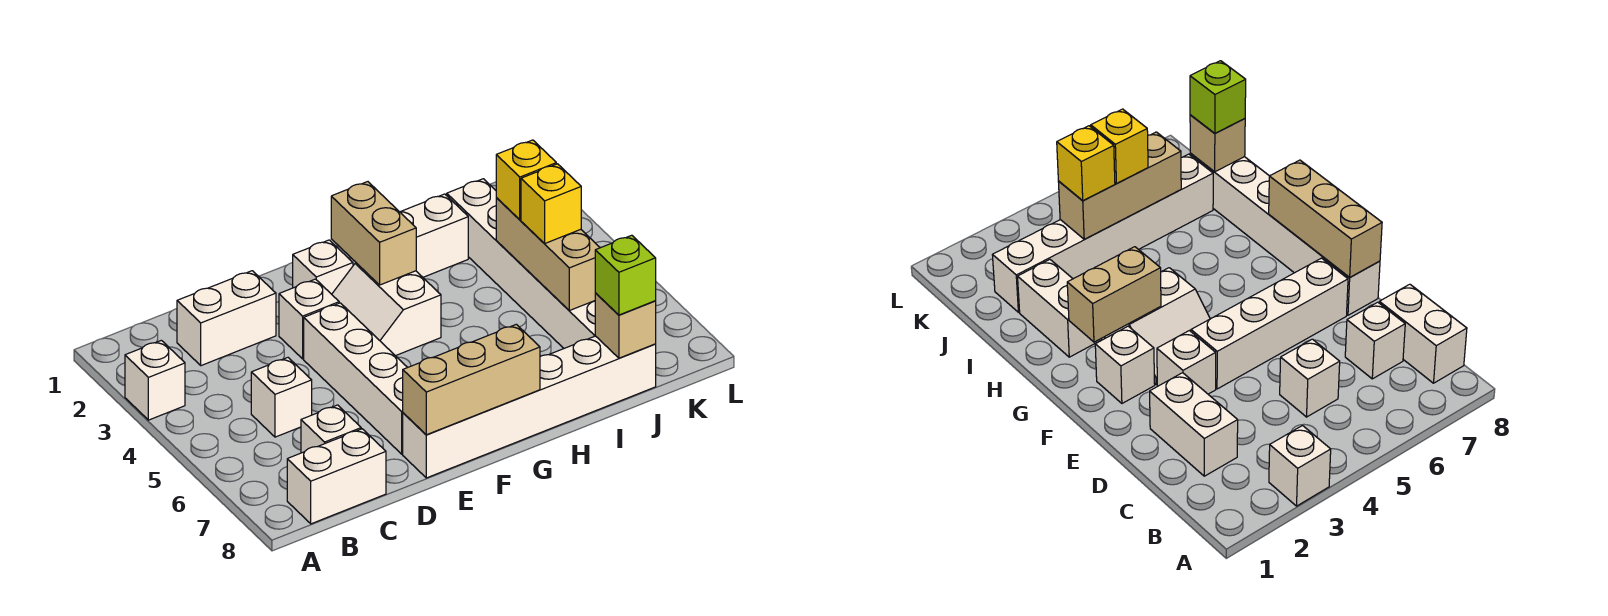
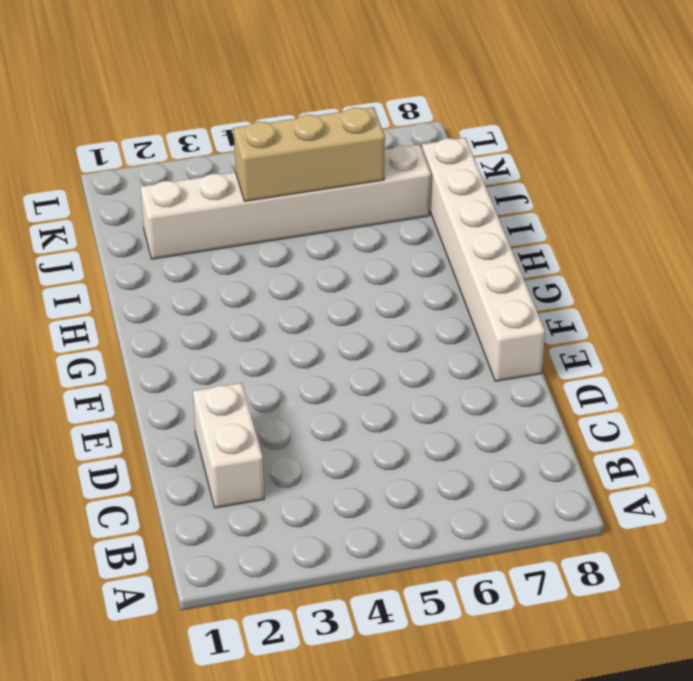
none -> white 1x1 brick [125,340,185,420]
none -> white 1x2 brick [287,429,386,524]
none -> white 1x1 brick [251,358,312,437]

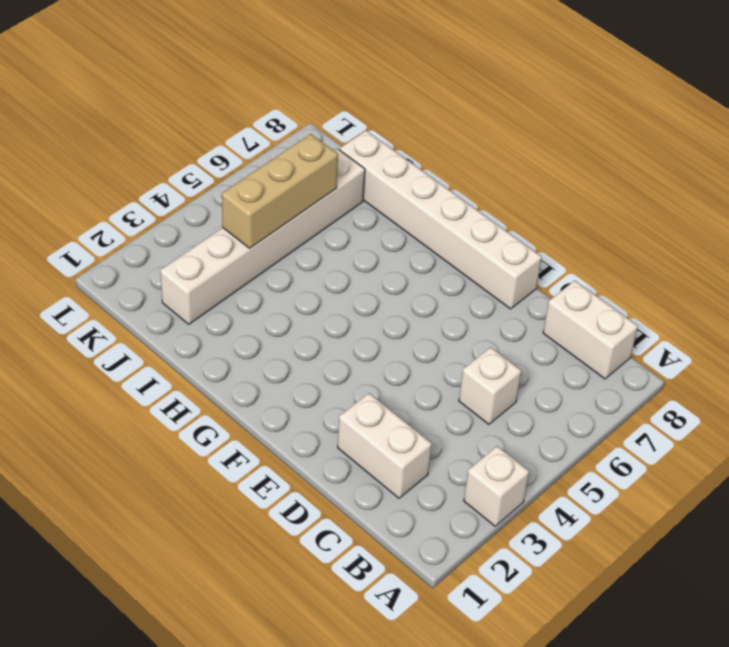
none -> white 1x1 brick [301,405,361,453]
none -> white 1x1 brick [279,279,339,359]
none -> white 1x4 brick [304,303,408,454]

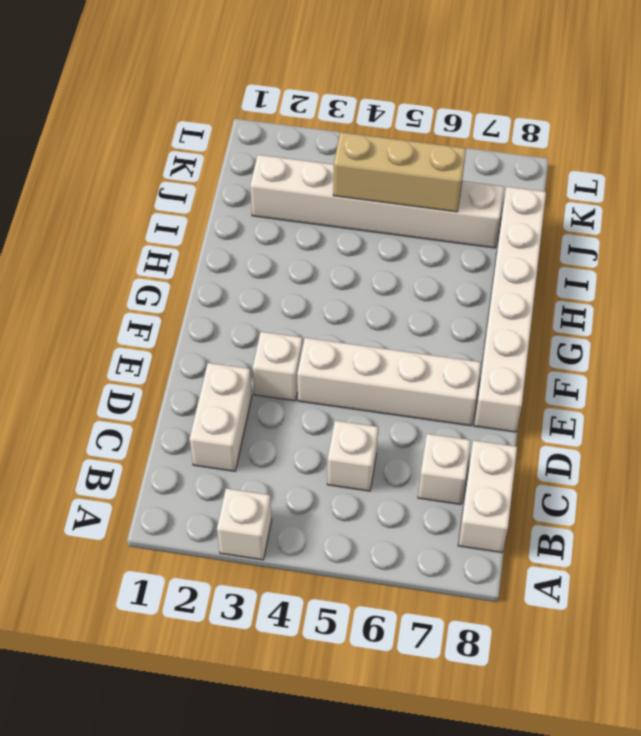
none -> white 1x1 brick [293,240,353,294]
none -> white 2x2 slope [332,263,441,356]
none -> white 1x2 brick [400,194,468,277]

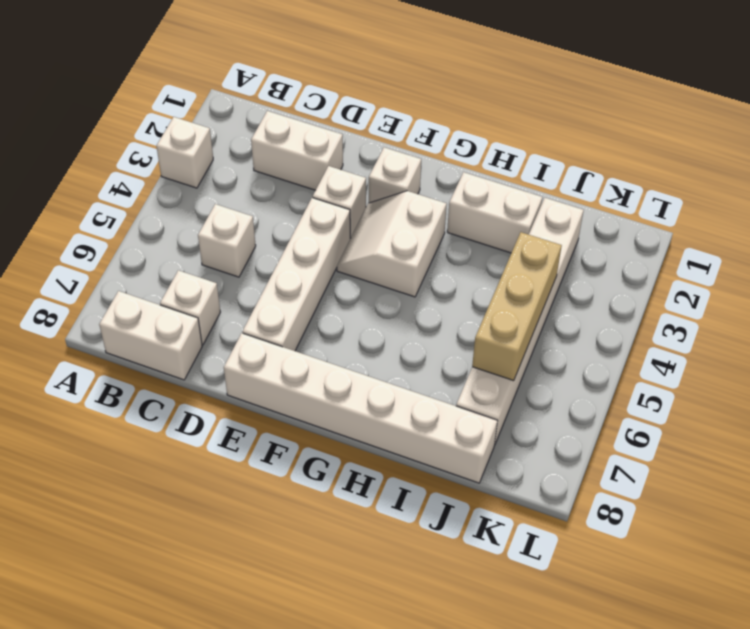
none -> tan 1x3 brick [403,324,540,435]
none -> tan 1x2 brick [331,182,416,285]
none -> tan 1x1 brick [595,293,656,358]

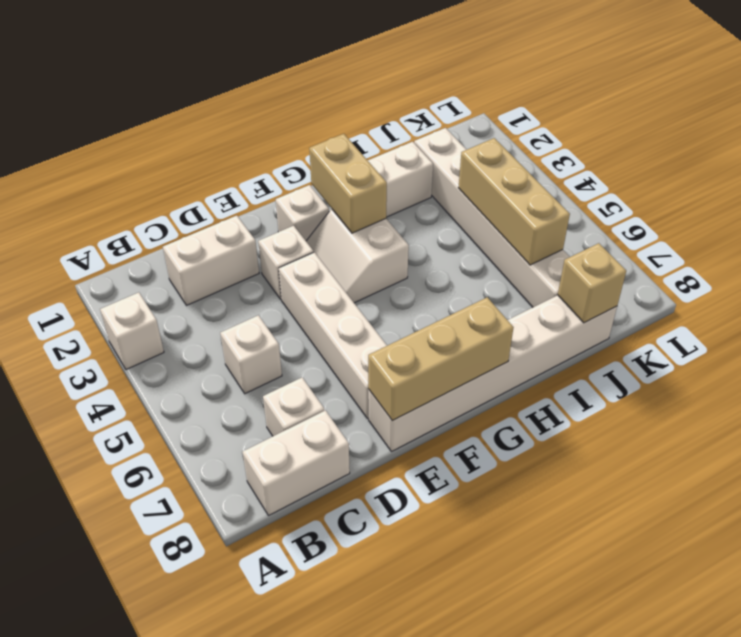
none -> yellow 1x1 brick [496,140,556,220]
none -> yellow 1x1 brick [521,164,581,244]
none -> lime 1x1 brick [595,235,656,315]

